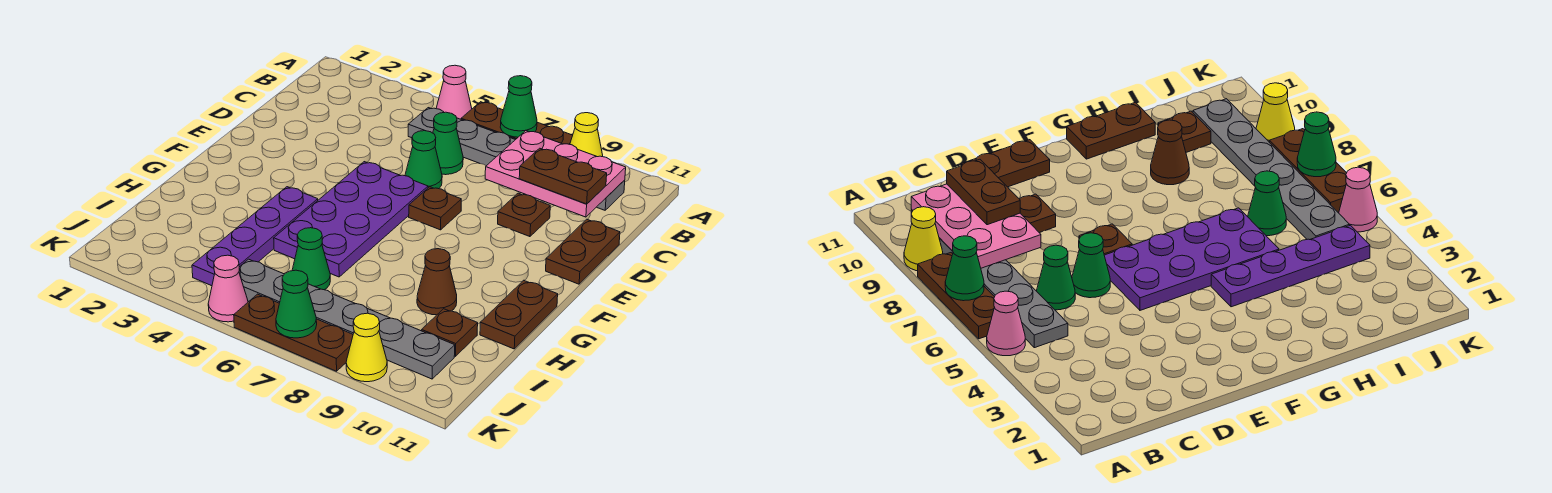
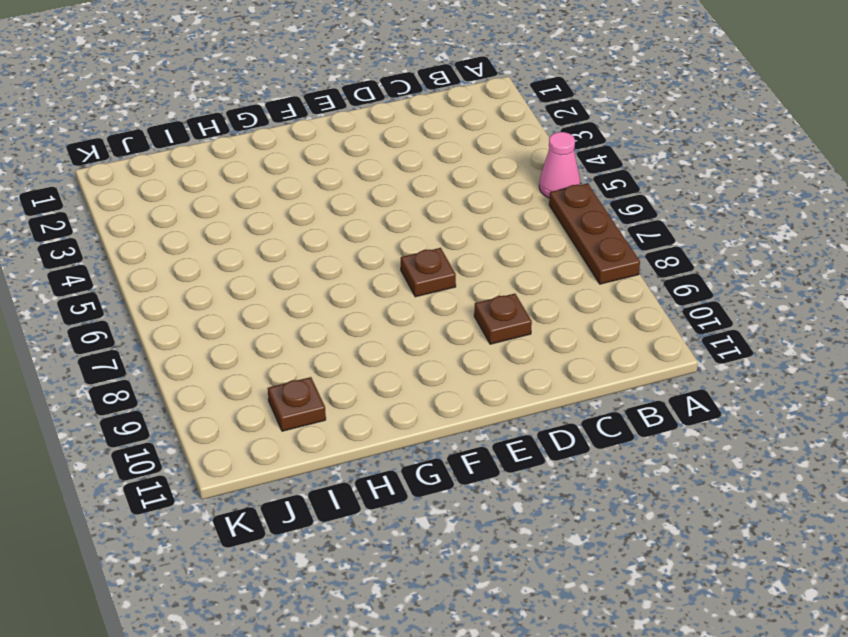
none -> yellow 1x1 cone [570,113,603,157]
none -> grey 1x6 plate [408,108,625,210]
none -> green 1x1 cone [433,112,463,175]

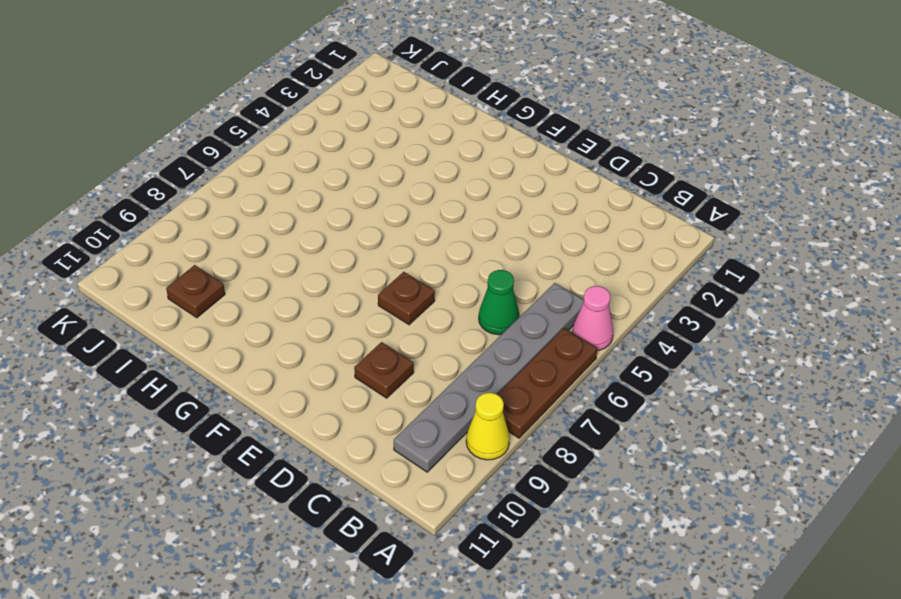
none -> green 1x1 cone [405,131,442,189]
none -> brown 1x2 plate [546,219,620,284]
none -> purple 2x4 plate [274,162,428,277]

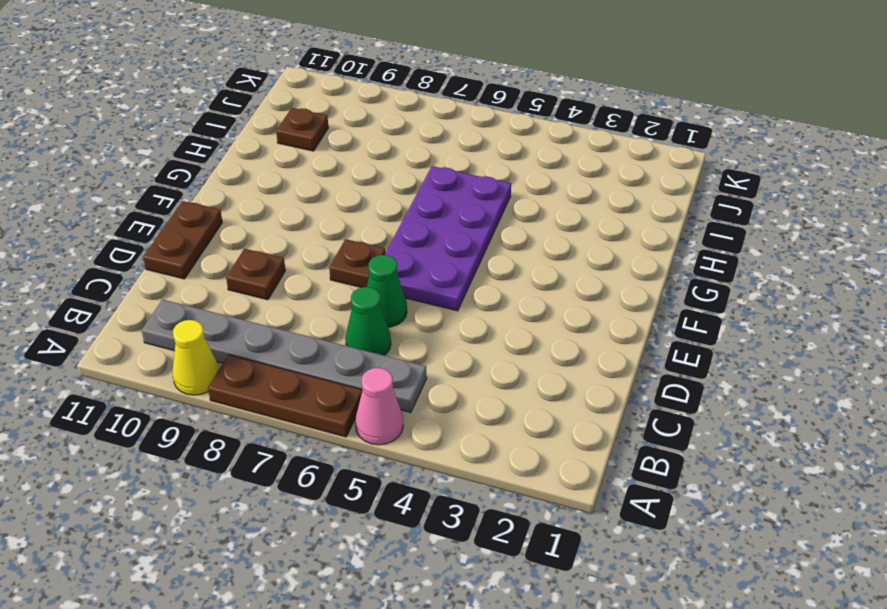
none -> purple 1x4 plate [192,187,318,286]
none -> brown 1x2 plate [480,280,558,349]
none -> brown 1x1 cone [417,249,457,315]

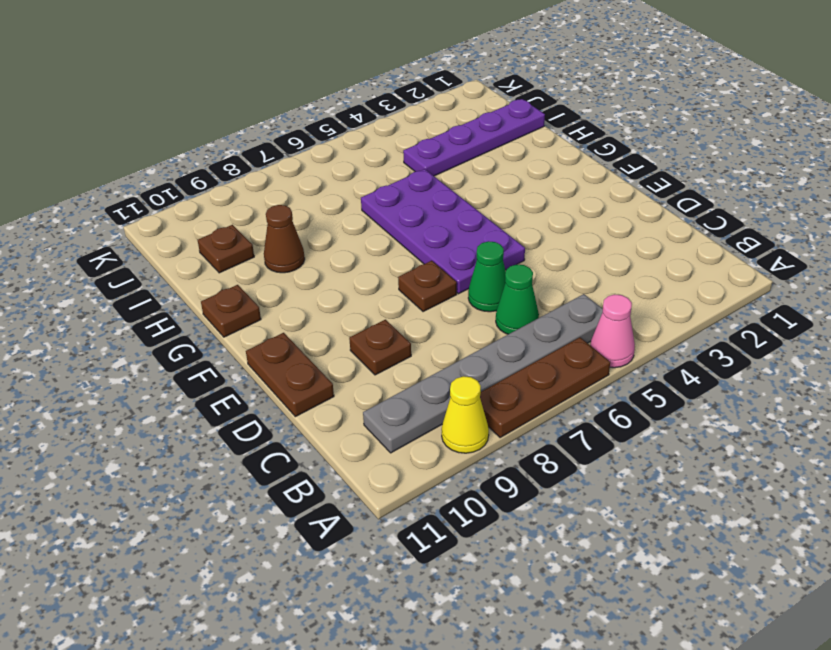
brown 1x1 plate [201,285,261,337] -> brown 1x2 plate [480,280,558,349]
purple 1x4 plate [403,99,545,176] -> purple 1x4 plate turned to [192,187,318,286]
none -> green 1x1 cone [292,228,330,290]
none -> grey 1x6 plate [239,259,455,379]
none -> pink 1x1 cone [208,255,248,322]

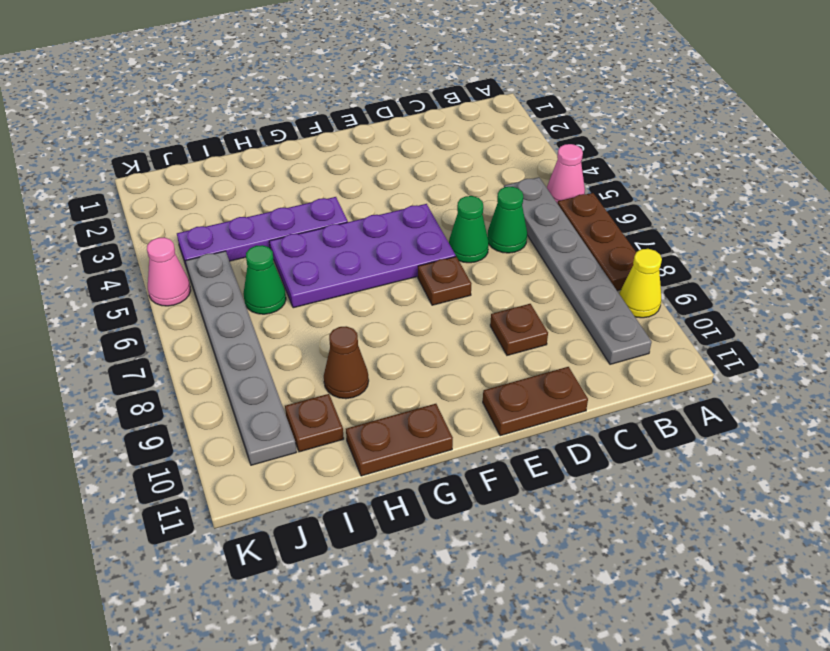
none -> brown 1x3 plate [234,294,353,371]
none -> yellow 1x1 cone [346,313,387,382]
none -> green 1x1 cone [500,76,537,137]

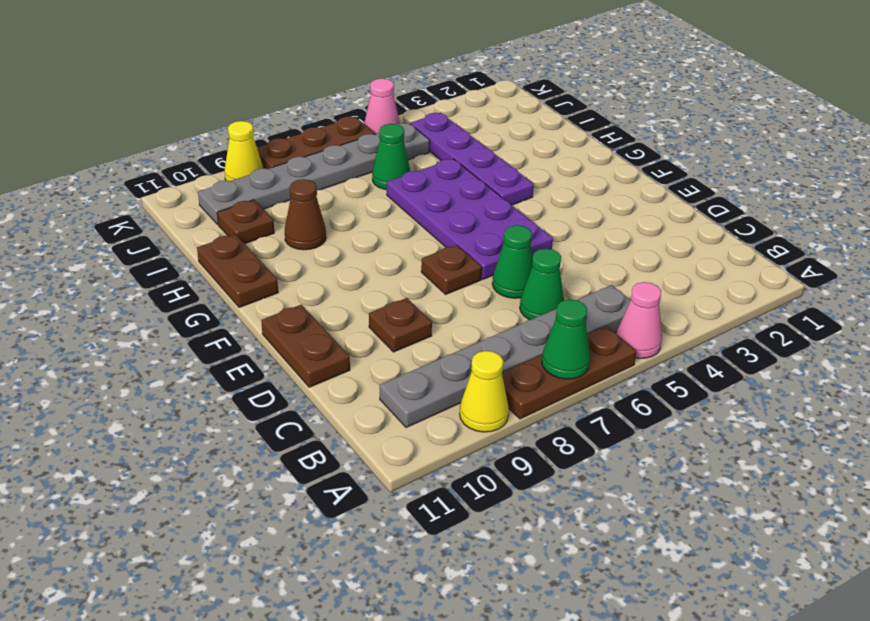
none -> pink 2x3 plate [485,131,626,217]
none -> green 1x1 cone [276,270,317,338]
none -> brown 1x2 plate [519,148,607,204]

